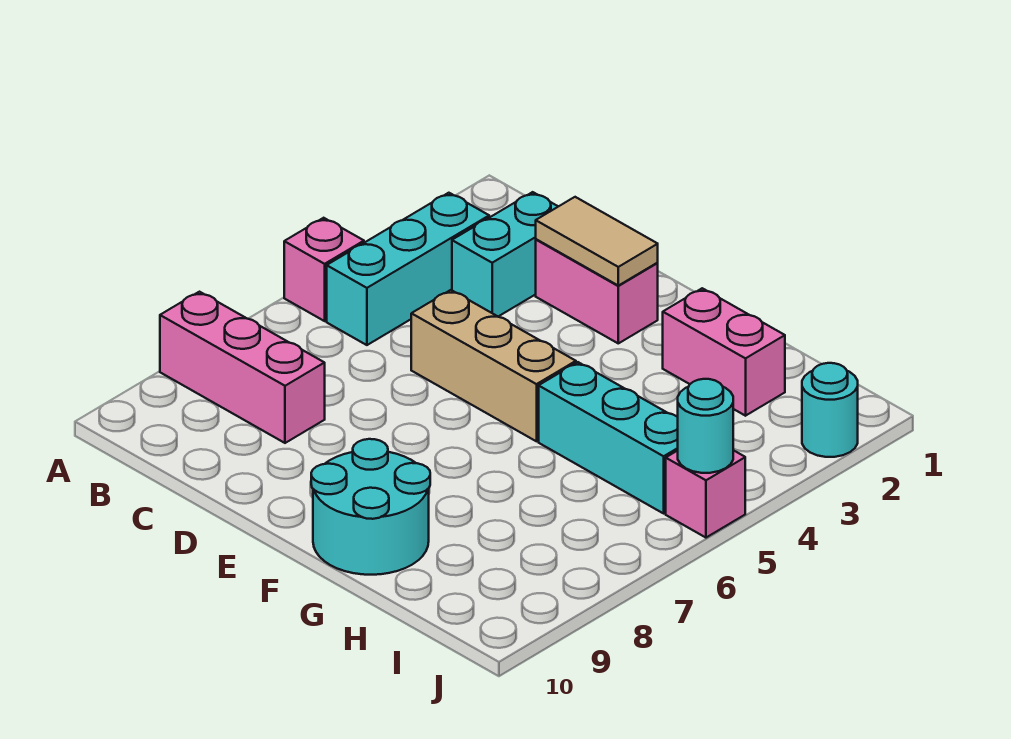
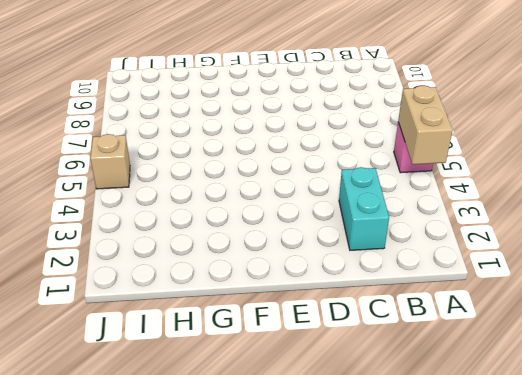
tan 1x2 brick [398,86,453,164] -> none
tan 1x1 brick [90,134,130,189] -> pink 1x1 brick [666,450,745,538]
none -> pink 1x3 brick [160,292,325,443]
none -> cyan 1x3 brick [327,193,489,345]
none -> pink 1x2 brick [536,239,658,343]

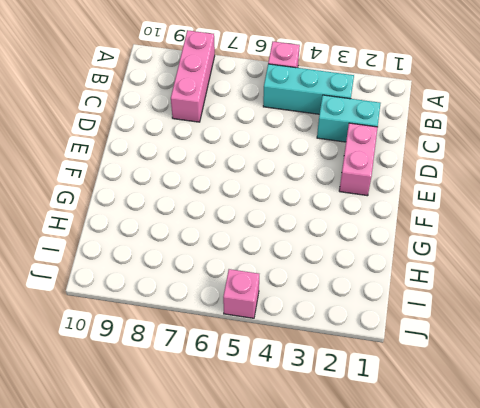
none -> tan 1x3 brick [411,290,576,441]
none -> cyan 2x2 round brick [311,439,430,575]
none -> pink 1x2 brick [663,288,785,416]

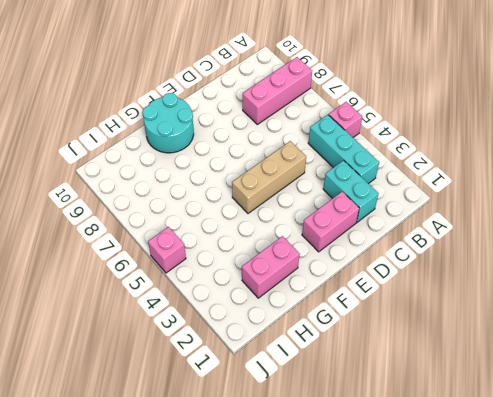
none -> cyan 1x3 brick [539,362,678,513]
none -> cyan 1x1 round brick [802,363,858,457]
none -> tan 1x2 tile [536,197,658,286]

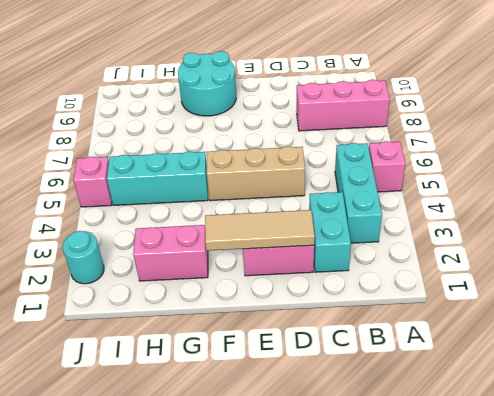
tan 1x3 tile [205,210,315,251] -> tan 1x2 tile [536,197,658,286]
none -> cyan 1x1 round brick [678,379,733,473]

